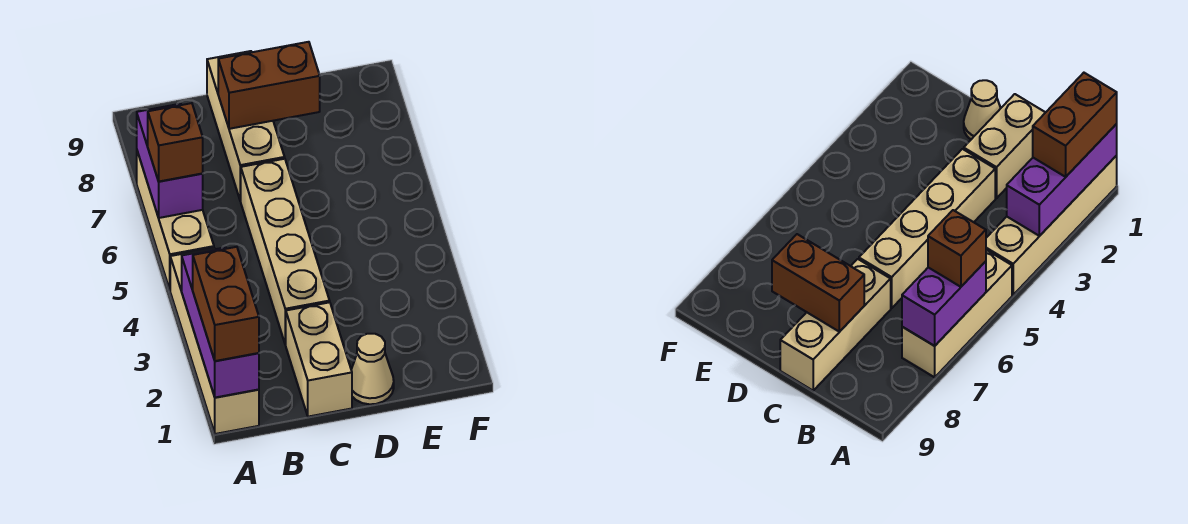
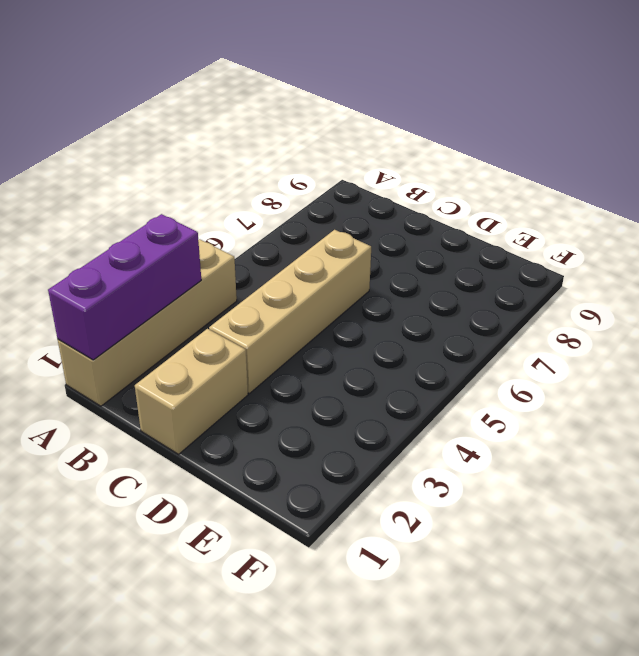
none -> tan 1x3 brick [137,151,214,289]
none -> tan 1x3 brick [207,51,285,201]

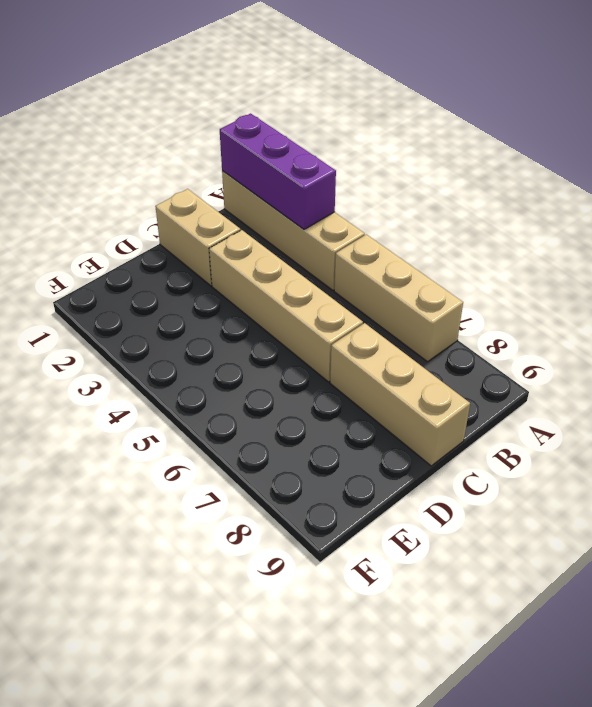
none -> tan 1x1 cone [351,334,394,404]
none -> purple 1x2 brick [137,104,203,218]

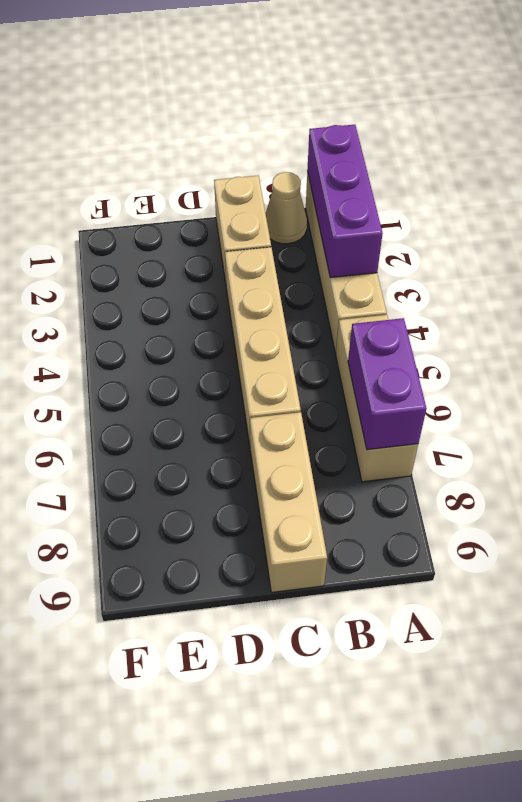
tan 1x1 cone [265,172,307,244] -> tan 1x1 cone moved to [351,334,394,404]
none -> brown 1x2 brick [218,42,320,129]
none -> brown 1x2 brick [193,247,259,361]

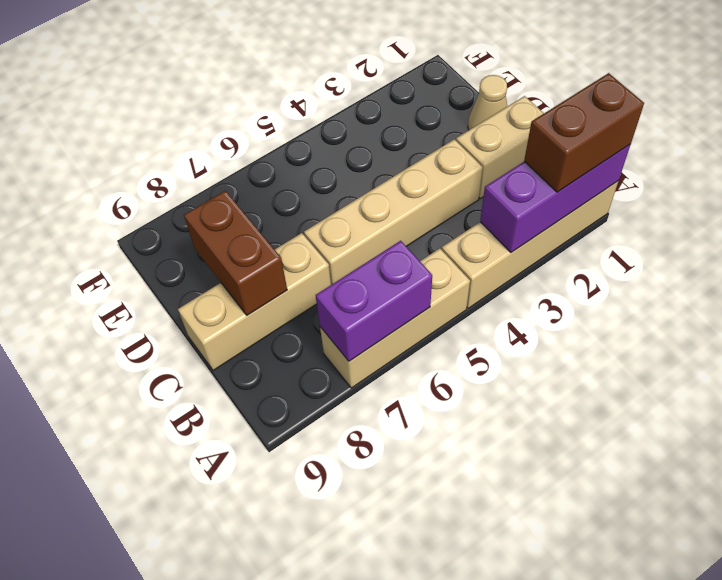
none -> brown 1x1 brick [148,103,203,182]

